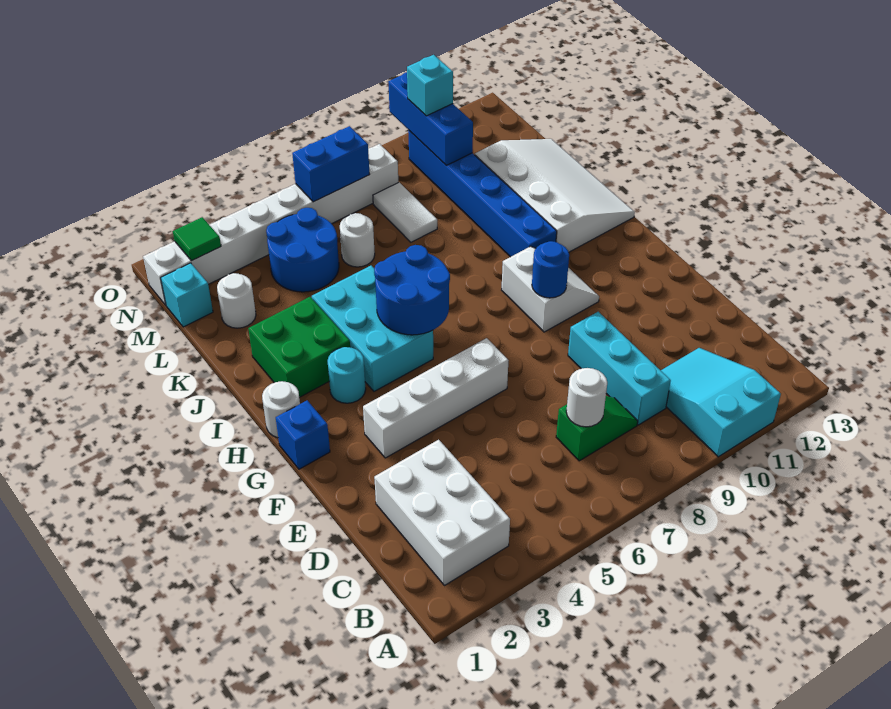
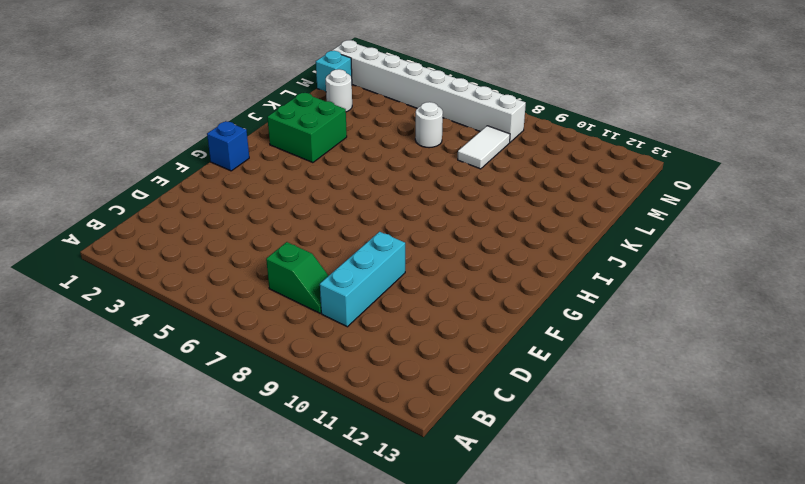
none -> cyan 2x3 slope [661,348,781,457]
none -> white 2x3 brick [374,440,510,586]
none -> white 1x4 brick [363,338,509,458]

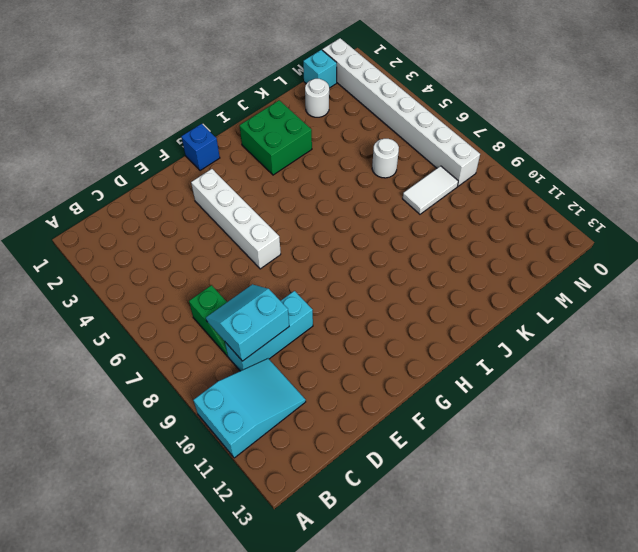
cyan 2x2 slope [206,284,289,361] -> none
none -> white 2x3 brick [374,440,510,586]
none -> white 2x2 slope [502,246,599,332]
none -> white 1x1 round brick [262,381,300,438]

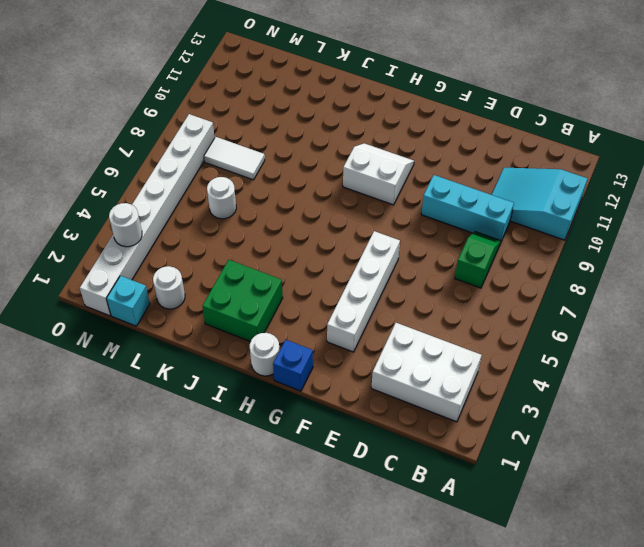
white 1x1 round brick [109,203,142,247] -> white 1x1 round brick moved to [566,368,607,427]
none -> cyan 1x1 round brick [328,347,366,403]
none -> cyan 2x3 brick [312,265,433,391]
none -> blue 1x6 brick [408,130,557,257]

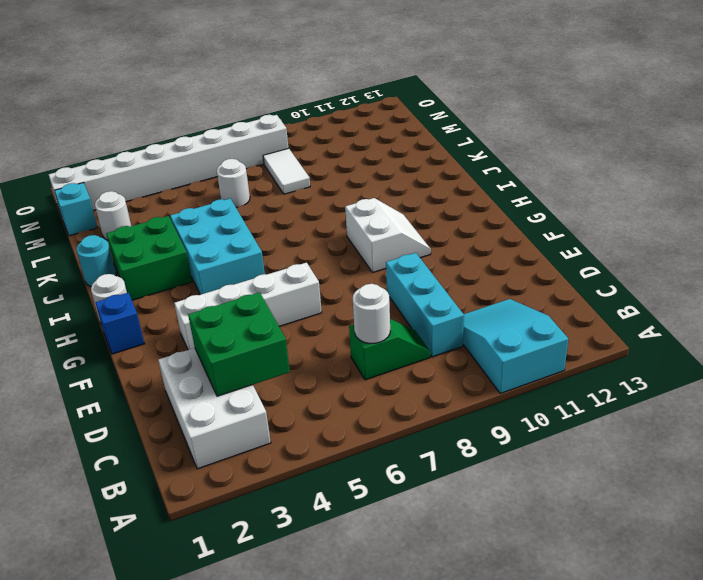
green 2x2 brick [188,292,290,396] -> none
cyan 1x1 round brick [76,235,116,286] -> cyan 1x1 round brick moved to [328,347,366,403]
none -> blue 1x6 brick [408,130,557,257]
none -> white 3x4 slope [475,139,635,252]
none -> blue 2x2 round brick [266,208,339,292]

